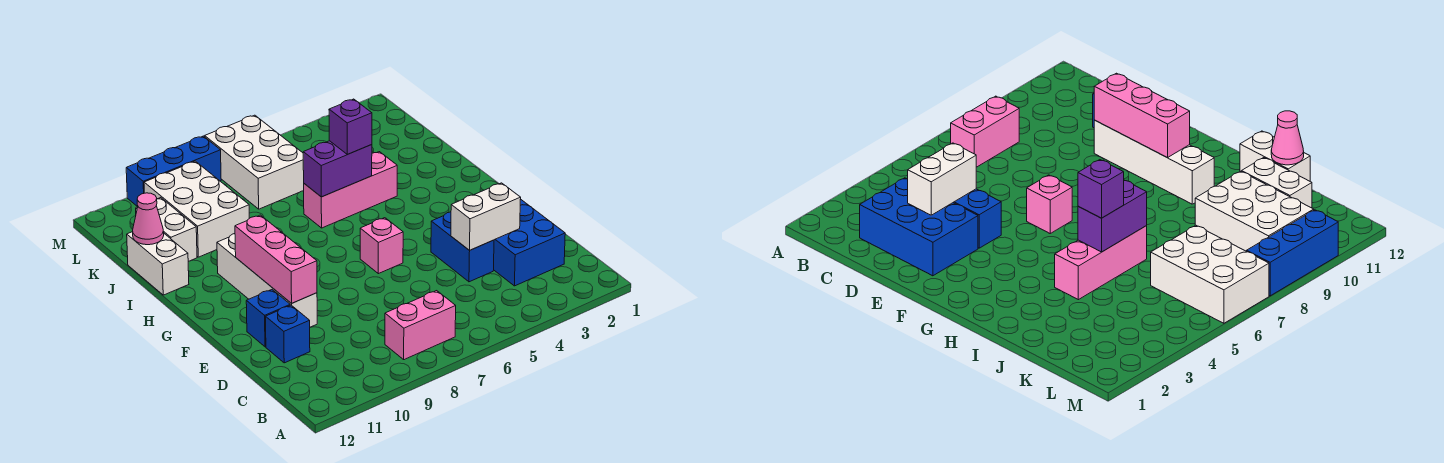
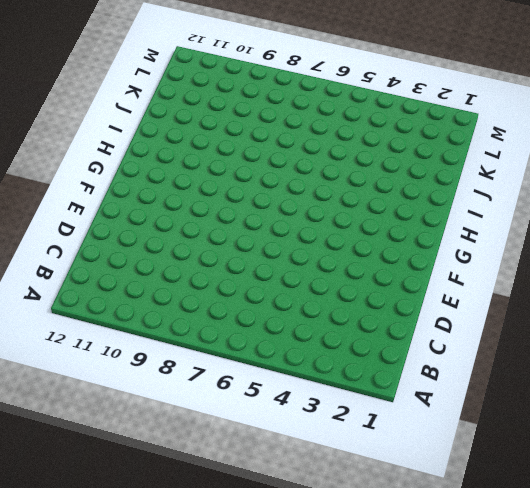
none -> pink 1x2 brick [385,291,456,360]
none -> blue 2x3 brick [494,199,565,286]
none -> blue 1x2 brick [431,212,494,282]

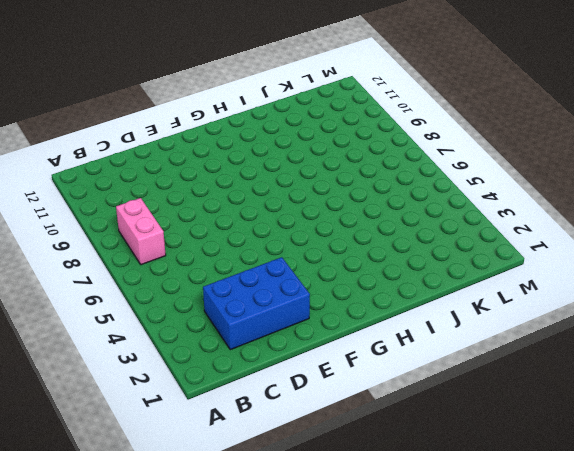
none -> blue 1x2 brick [431,212,494,282]
none -> blue 1x1 brick [266,305,310,363]
none -> white 1x4 brick [217,234,317,327]

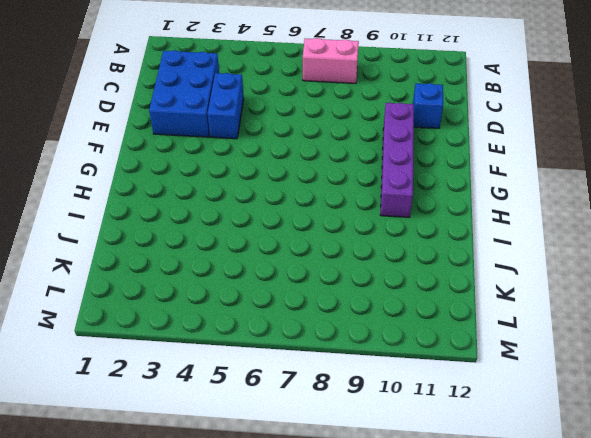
purple 1x4 brick [381,103,414,217] -> white 1x4 brick [217,234,317,327]
none -> blue 1x1 brick [246,290,290,347]
none -> pink 1x1 brick [360,218,403,274]
none -> pink 1x3 brick [304,152,397,228]

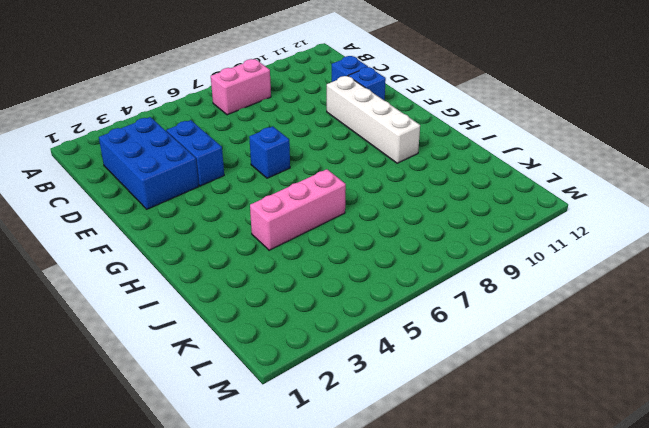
blue 1x1 brick [249,126,290,178] -> pink 1x1 brick [360,218,403,274]
none -> white 1x2 brick [127,232,189,295]
none -> white 2x3 brick [144,161,249,257]
none -> white 1x2 brick [136,198,197,261]

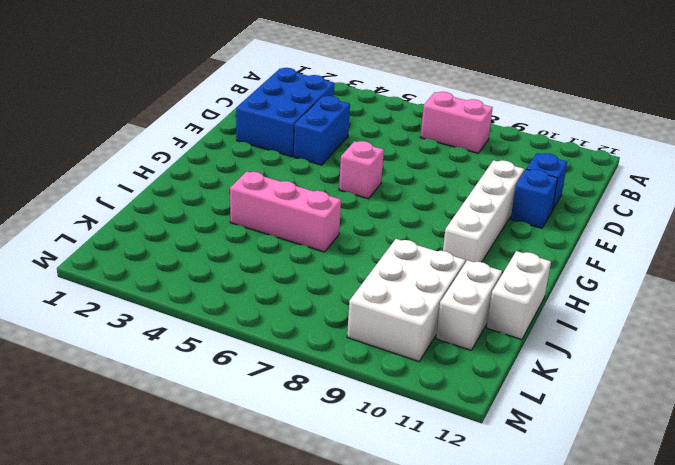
none -> white 2x3 brick [205,115,304,209]
none -> blue 1x3 brick [126,136,221,207]
none -> white 1x2 brick [451,183,521,250]

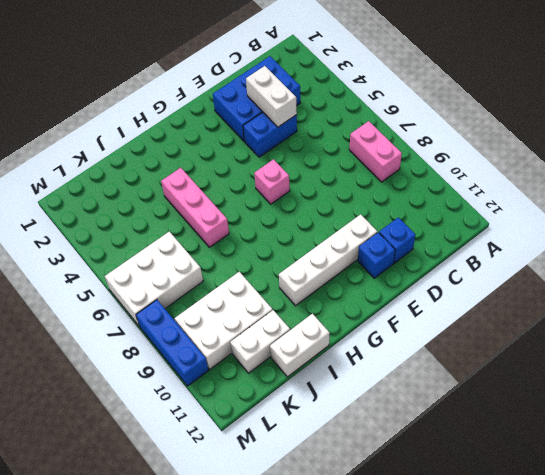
none -> pink 1x3 brick [235,215,317,303]
none -> purple 1x2 brick [303,141,372,197]
none -> pink 1x1 cone [133,193,164,245]

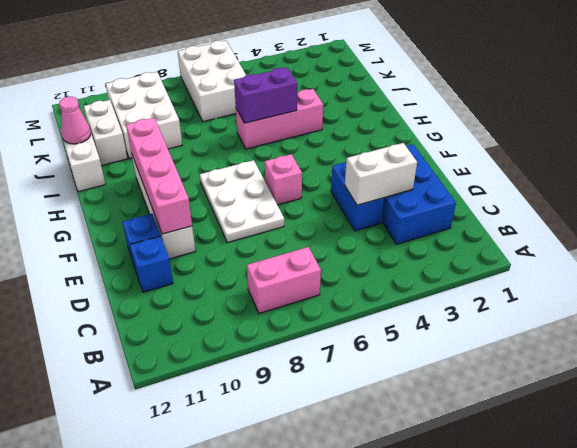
white 2x3 plate [200,160,284,243] -> none
pink 1x4 brick [126,118,192,234] -> pink 1x3 brick [235,215,317,303]
none -> blue 1x3 brick [126,136,221,207]
none -> purple 1x1 brick [329,99,372,154]

